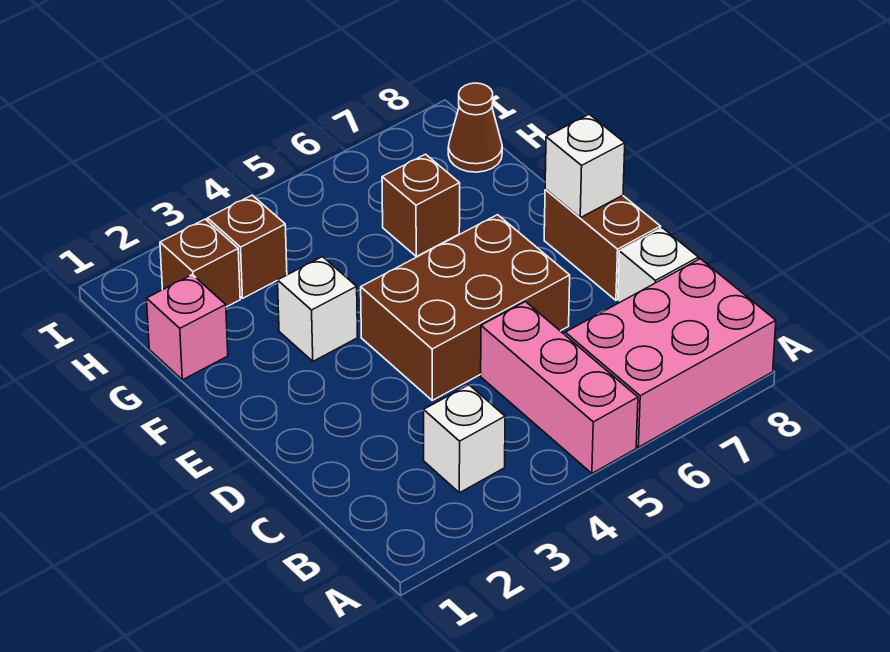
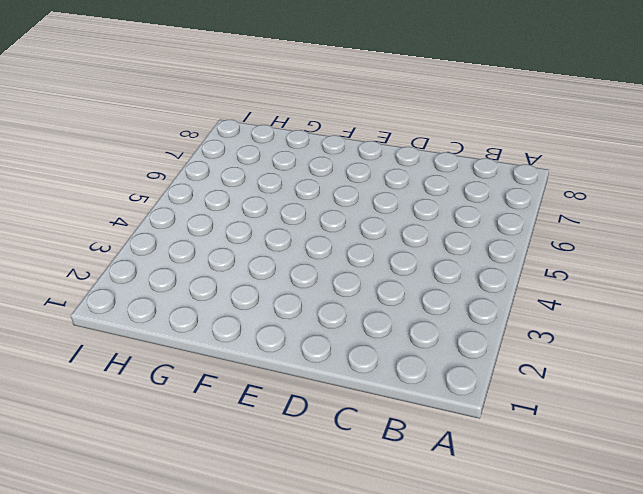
none -> pink 1x3 brick [481,302,638,473]
none -> pink 2x3 brick [565,259,776,447]
none -> white 1x1 brick [424,385,505,493]

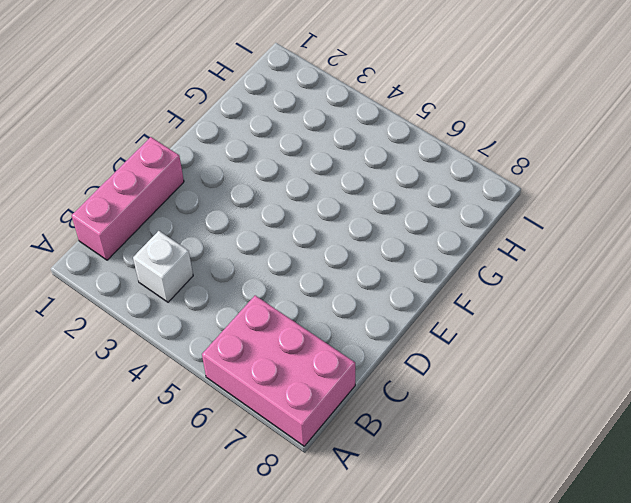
pink 1x3 brick [72,137,184,260] -> pink 1x3 brick moved to [481,302,638,473]
none -> white 1x1 brick [618,228,698,303]
none -> brown 2x3 brick [361,215,570,400]
none -> brown 1x2 brick [544,189,661,300]

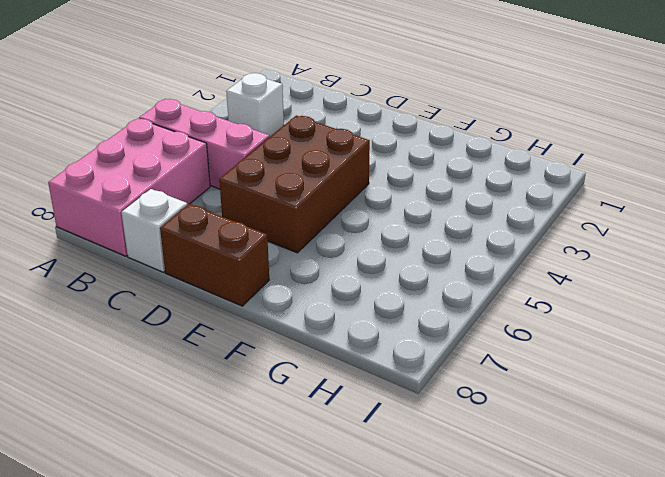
none -> white 1x1 brick [278,257,358,361]
none -> pink 1x1 brick [147,275,228,380]
none -> brown 1x1 brick [382,154,460,256]

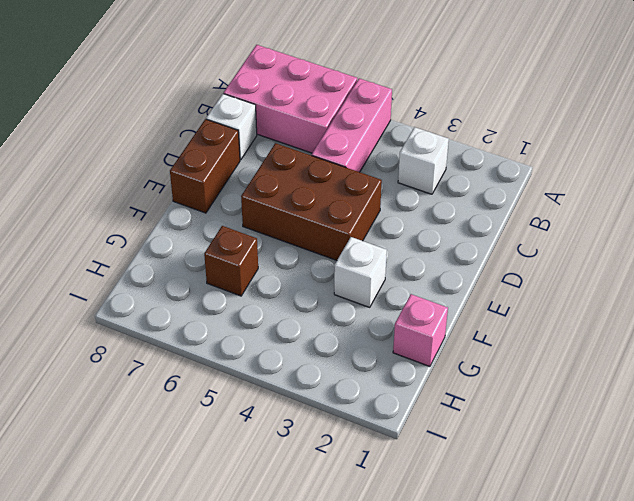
none -> brown 1x1 brick [160,219,240,307]
none -> brown 1x1 brick [207,195,287,298]
none -> brown 1x1 cone [448,83,502,172]

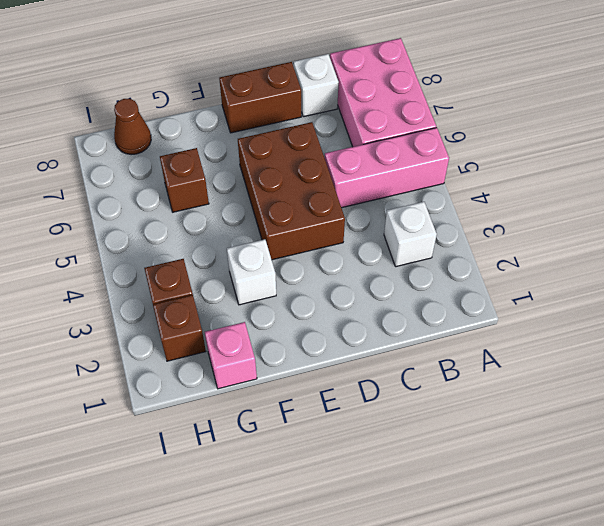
none -> white 1x1 brick [545,114,625,218]

